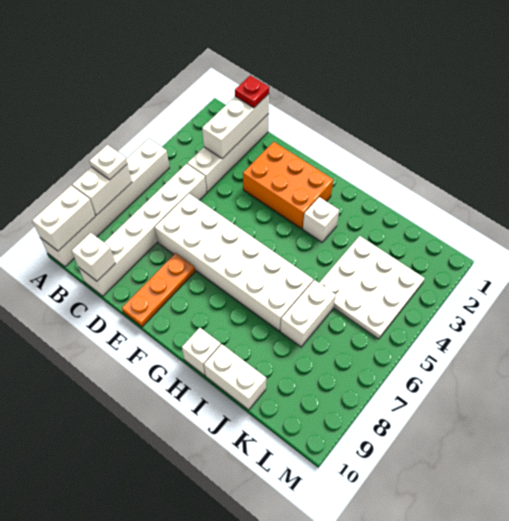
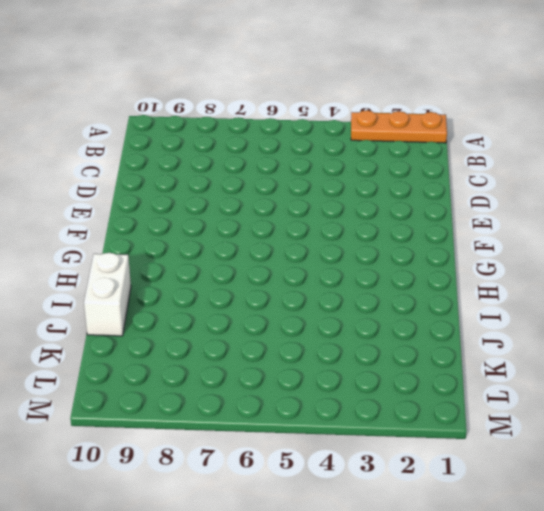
orange 1x3 plate [351,110,447,143] -> orange 1x3 plate moved to [122,253,195,327]
none -> white 1x6 brick [41,139,169,267]
none -> white 1x4 brick [187,114,269,192]
none -> white 1x6 brick [79,164,207,296]

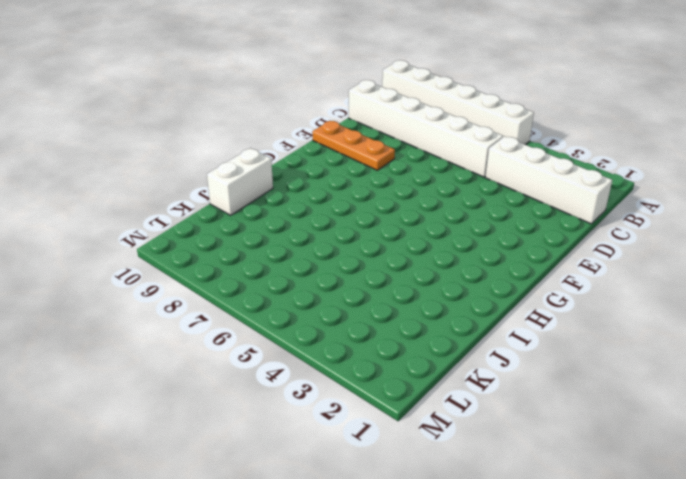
none -> white 2x6 brick [155,194,313,331]
none -> orange 2x3 brick [243,142,333,229]
none -> white 1x1 brick [303,197,339,242]

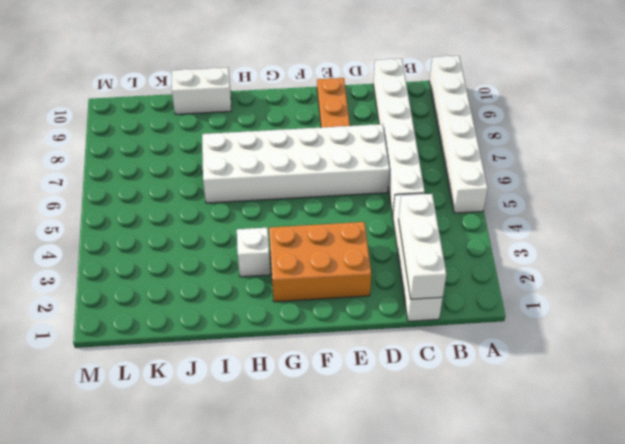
none -> white 1x1 brick [182,328,221,375]
none -> white 3x3 plate [319,236,425,339]
none -> white 1x2 brick [280,280,336,347]

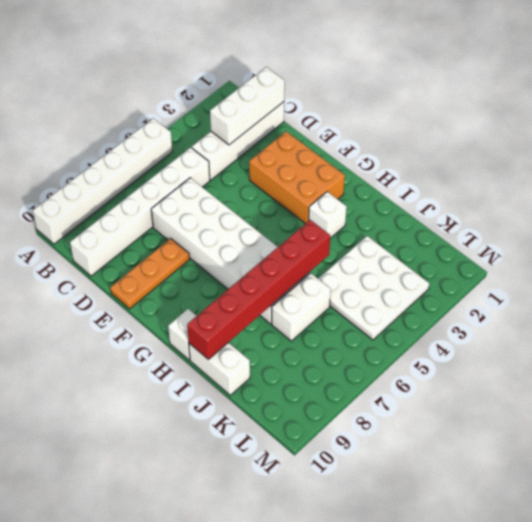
red 1x6 brick [187,220,330,359] -> none
none -> white 1x2 brick [72,164,132,215]
none -> white 1x2 brick [32,185,95,251]
none -> white 1x1 brick [72,233,115,281]

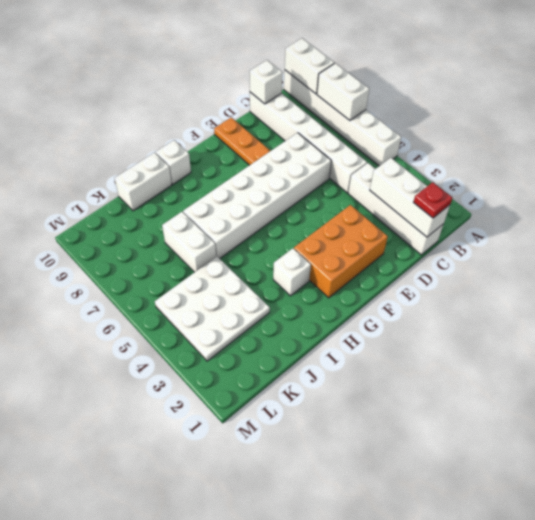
none -> white 1x1 plate [89,145,127,180]

